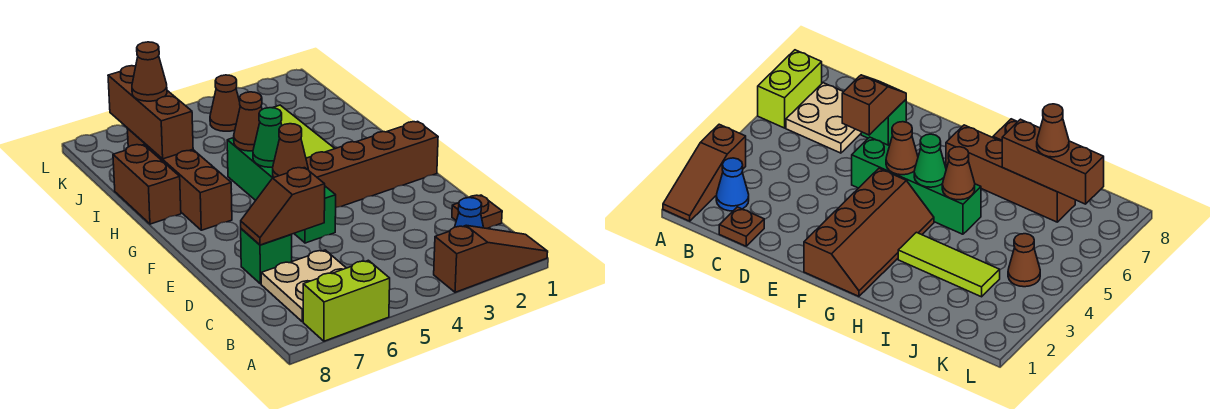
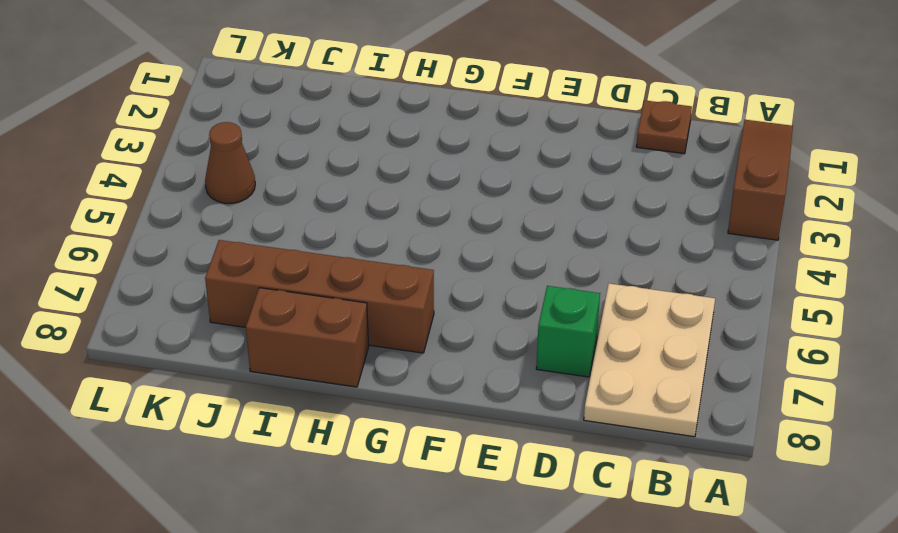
tan 2x3 plate [584,283,715,437] -> tan 2x2 plate [261,250,346,322]
none -> lime 1x2 brick [303,260,390,341]
none -> blue 1x1 cone [455,198,484,228]
none -> green 1x4 brick [227,138,336,243]

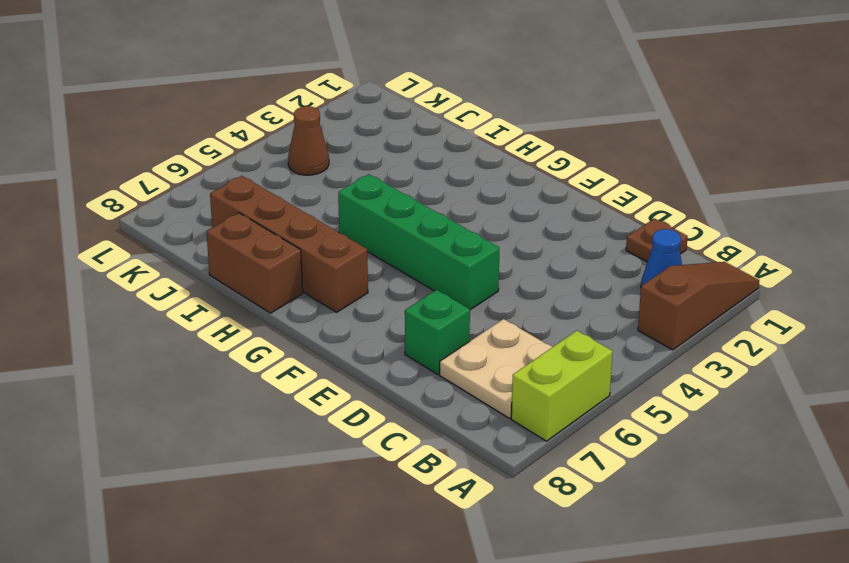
none -> brown 2x4 slope [306,121,438,207]
none -> lime 1x3 tile [273,105,335,158]
none -> brown 1x2 slope [241,168,325,245]

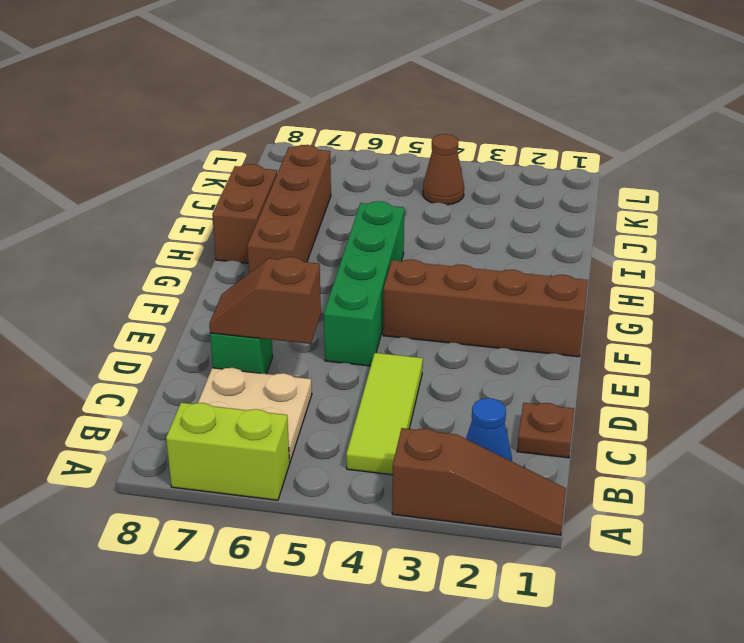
lime 1x3 tile [346,353,423,475] -> lime 1x3 tile moved to [273,105,335,158]
none -> brown 1x1 cone [273,124,308,177]
none -> green 1x1 cone [253,108,282,167]
none -> brown 1x1 cone [234,92,262,151]

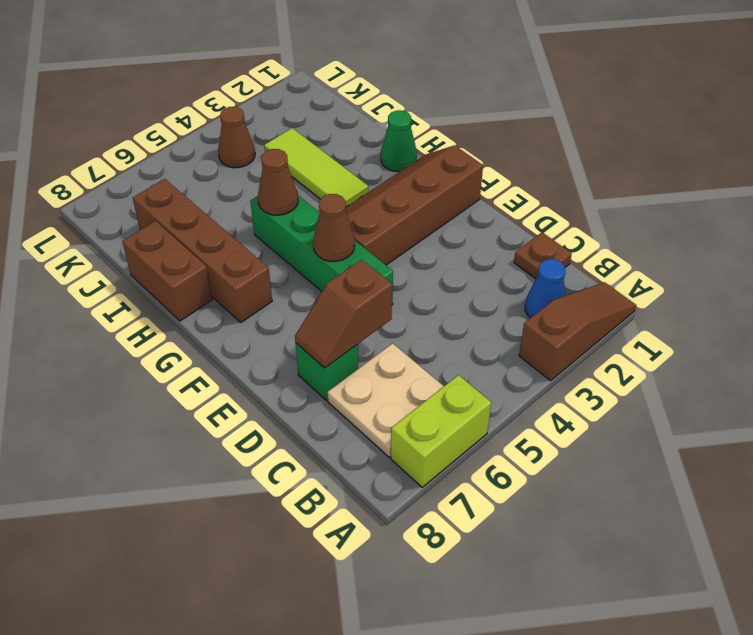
green 1x1 cone [381,110,417,172] -> green 1x1 cone moved to [253,108,282,167]
none -> brown 1x3 brick [108,66,193,159]
none -> brown 1x1 cone [132,42,167,101]

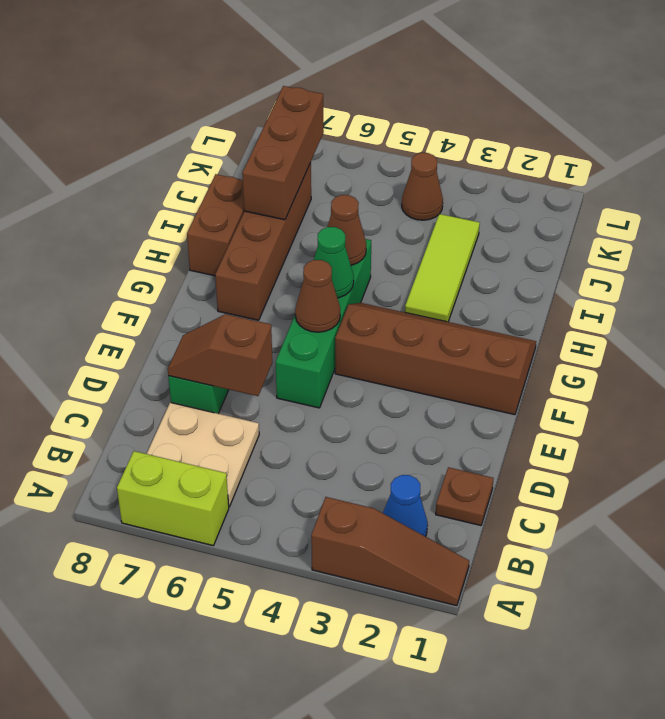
none -> brown 1x1 cone [132,42,167,101]

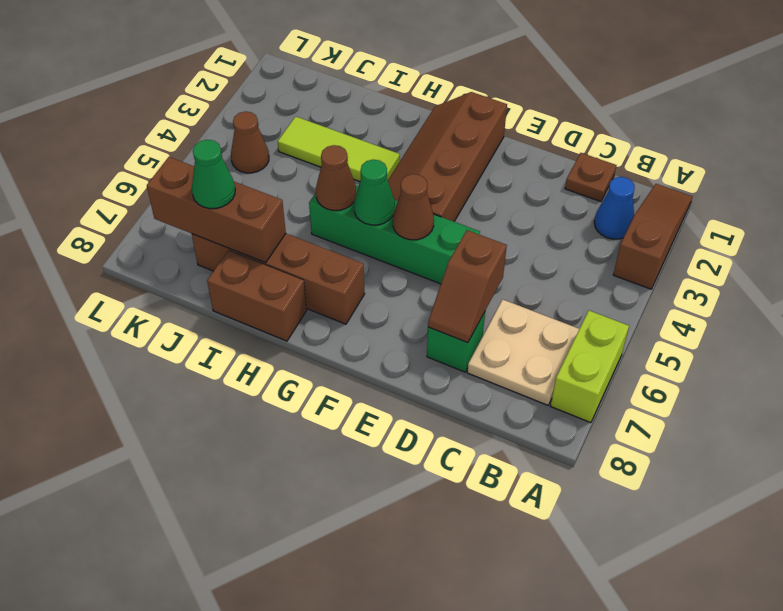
green 1x1 cone [192,140,235,209] -> brown 1x1 cone [132,42,167,101]

